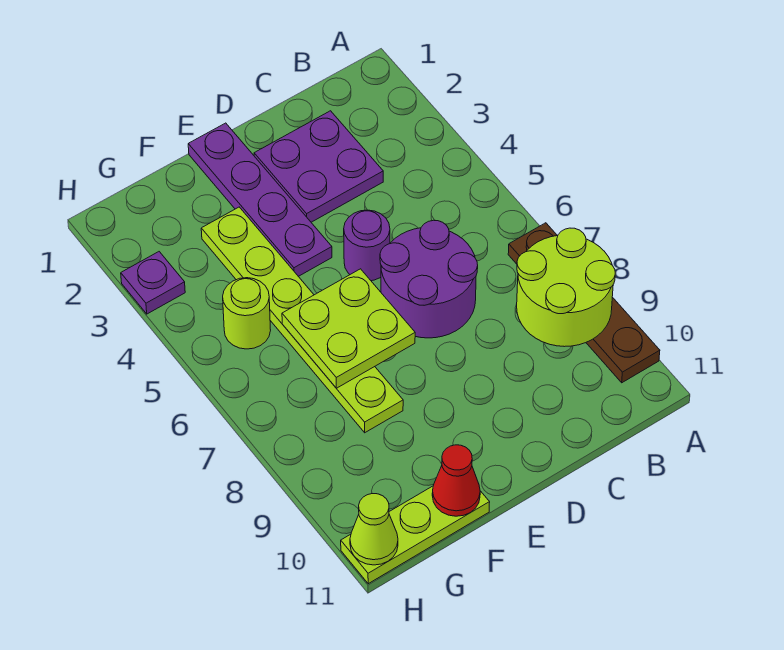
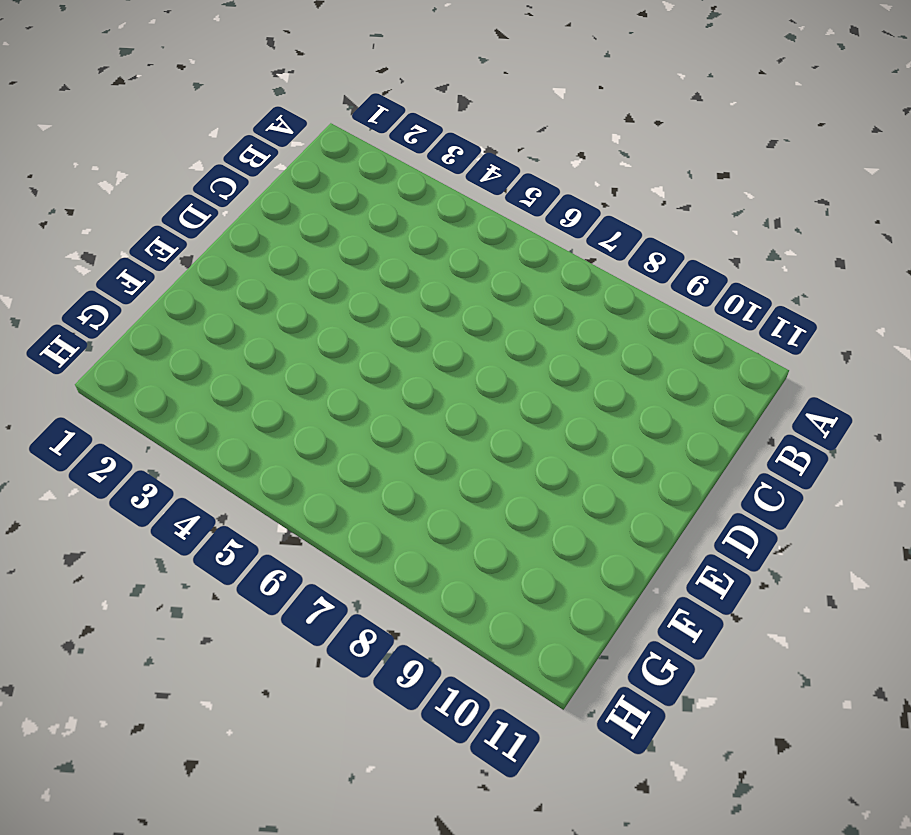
none -> brown 1x4 plate [508,223,660,383]
none -> purple 2x2 plate [254,111,383,222]
none -> purple 2x2 round brick [380,220,478,338]

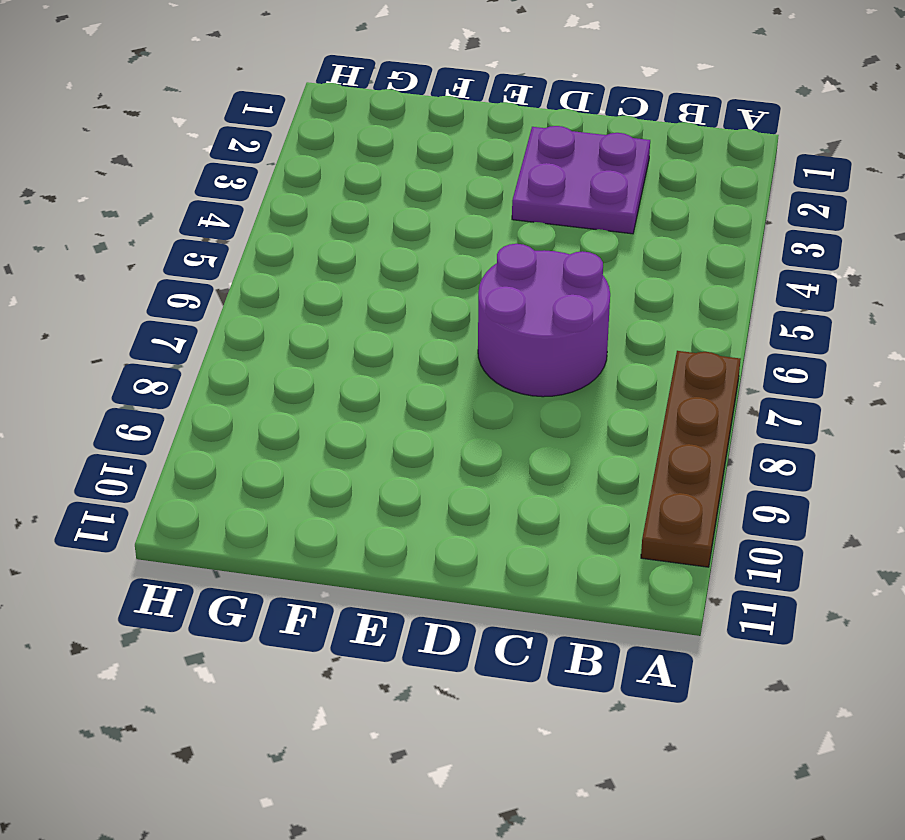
none -> purple 1x1 round brick [344,210,390,281]
none -> purple 1x4 plate [188,123,332,276]
none -> lime 1x6 plate [201,207,403,433]

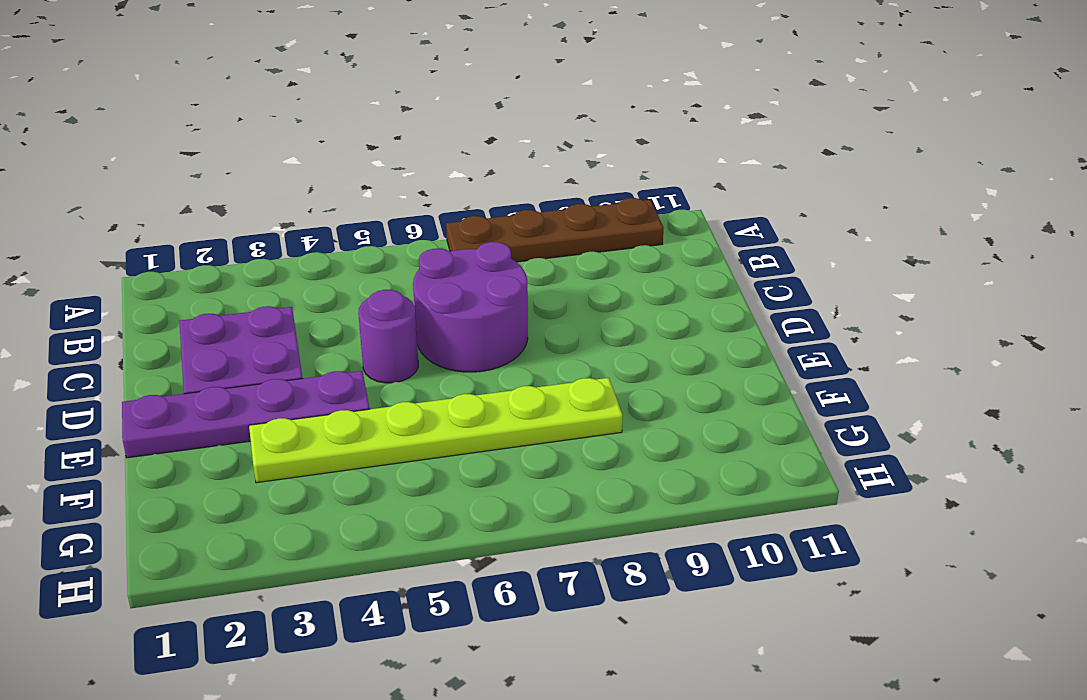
none -> lime 1x3 plate [341,486,490,584]
none -> lime 1x1 round brick [223,278,271,349]
none -> purple 1x1 plate [121,252,185,314]

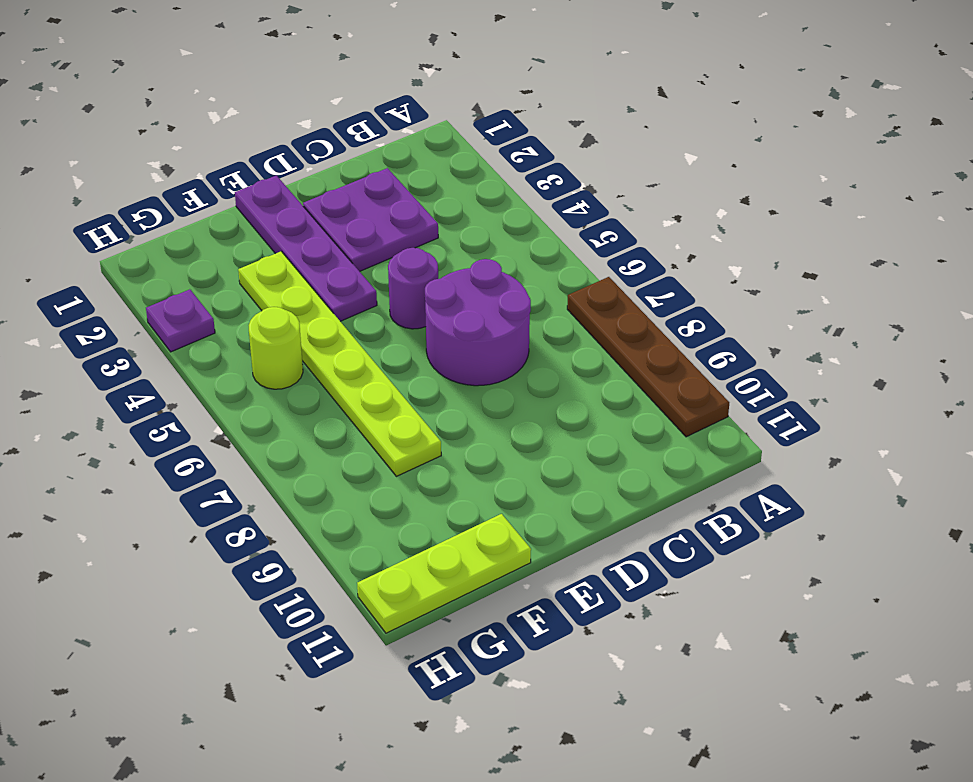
none -> lime 2x2 round brick [517,228,615,347]
none -> lime 2x2 plate [282,269,415,388]
none -> red 1x1 cone [432,445,480,516]

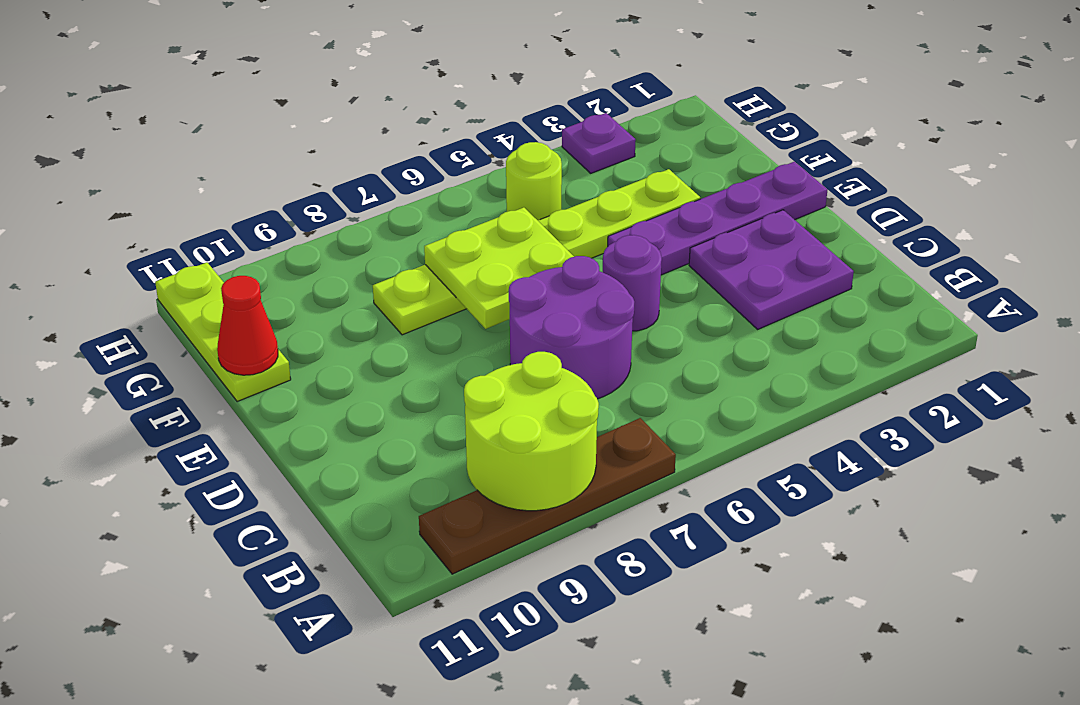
none -> lime 1x1 cone [350,494,398,565]

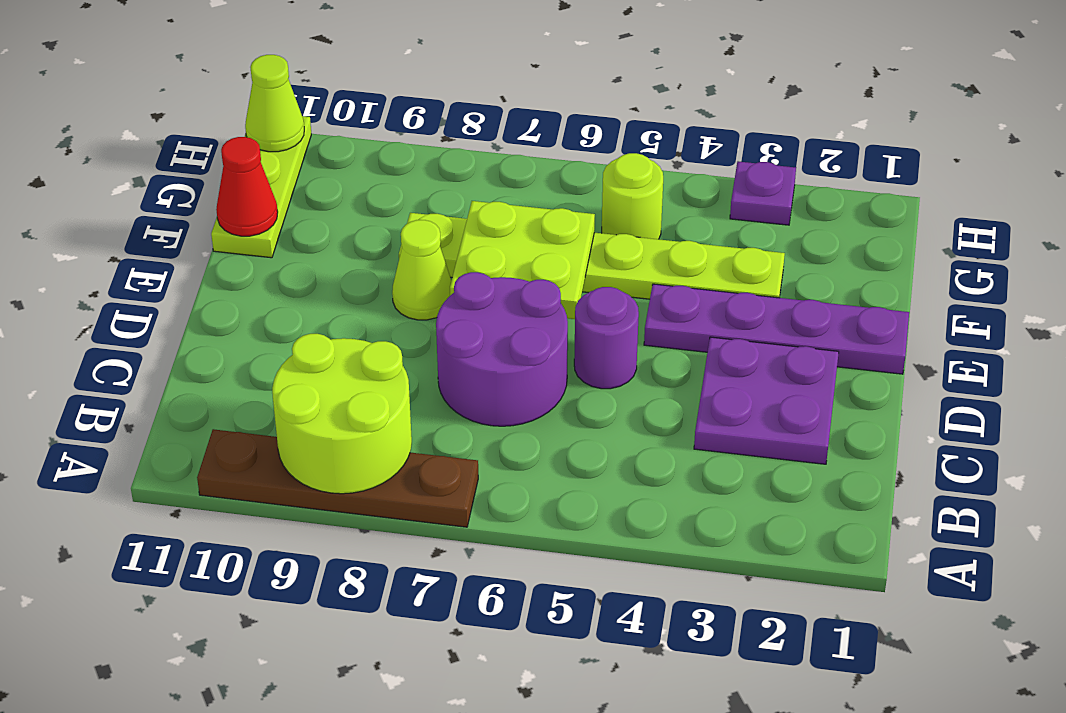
lime 1x1 cone [392,220,452,320] -> none

